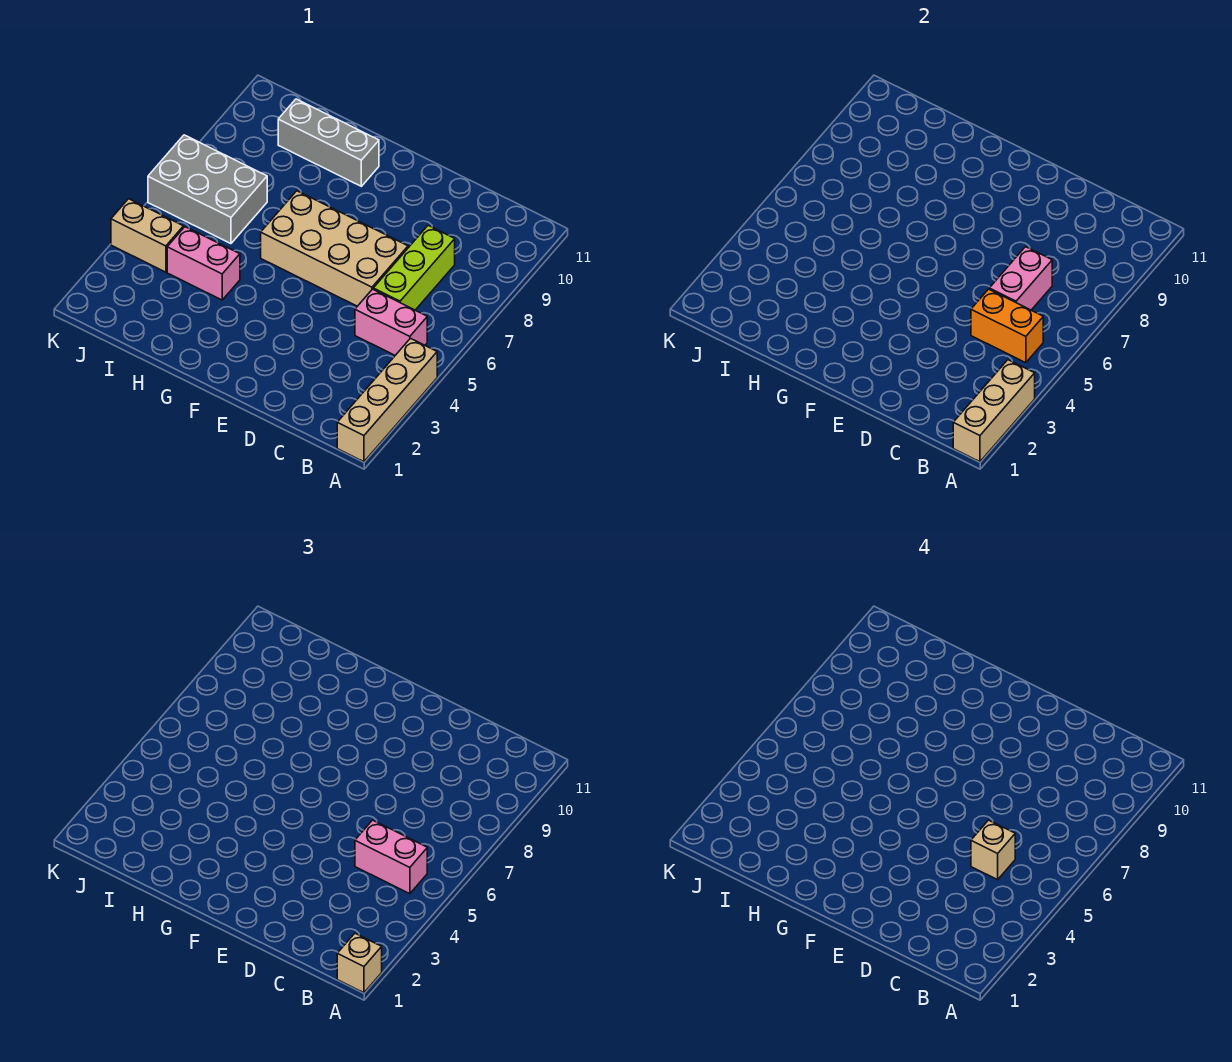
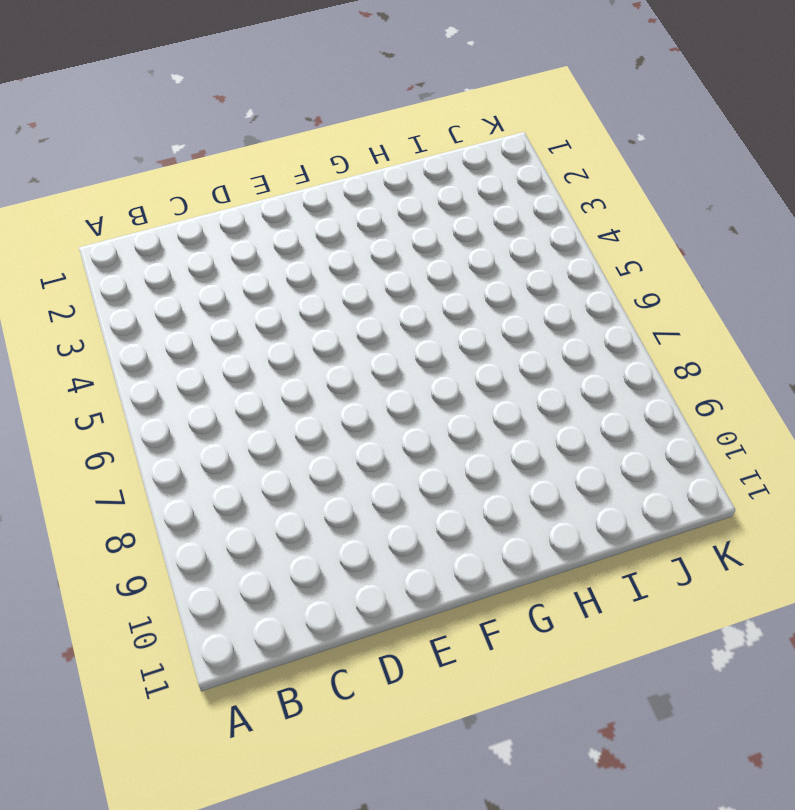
none -> tan 1x4 brick [337,338,437,462]
none -> pink 1x2 brick [355,289,427,355]
none -> lime 1x3 brick [373,225,455,310]

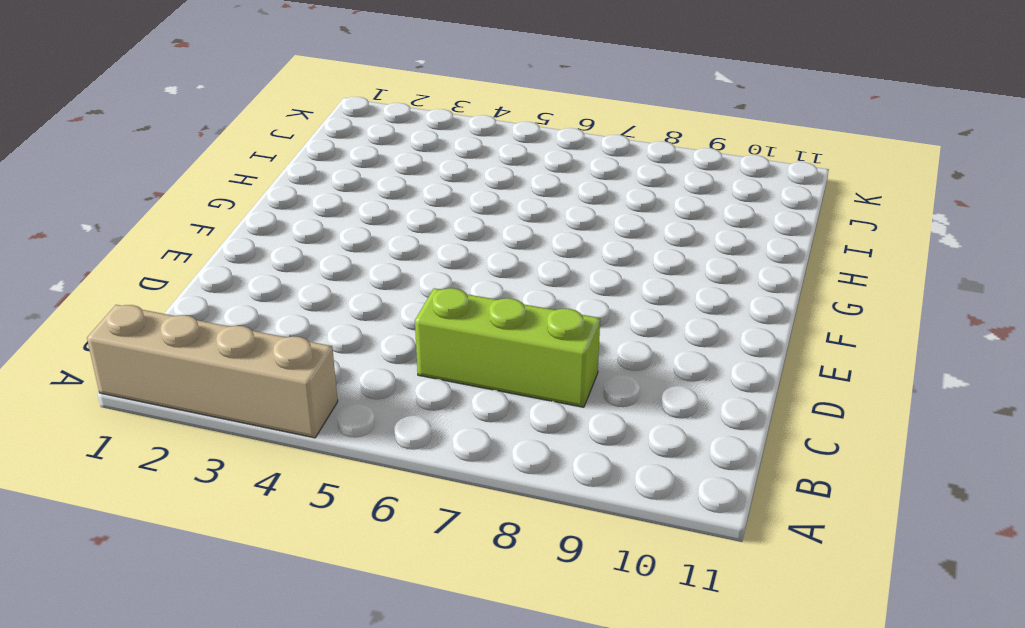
none -> pink 1x2 brick [355,289,427,355]
none -> tan 2x4 brick [261,191,408,306]
none -> grey 1x3 brick [278,99,379,186]

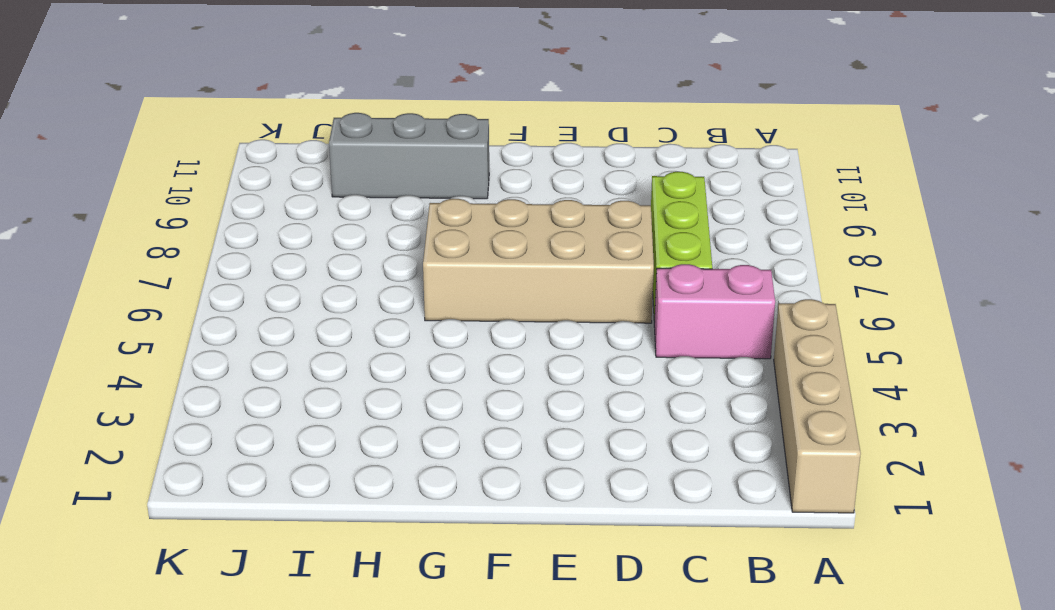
none -> pink 1x2 brick [167,227,240,300]
none -> grey 2x3 brick [148,135,267,244]
none -> tan 1x2 brick [111,199,184,272]

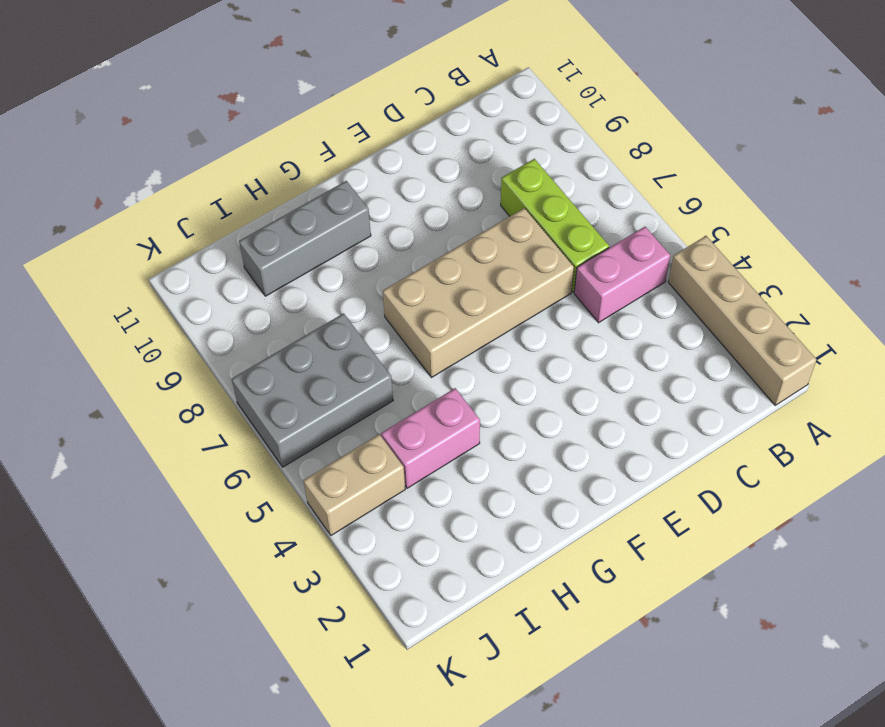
none -> tan 1x3 brick [953,360,1035,462]
none -> orange 1x2 brick [971,289,1043,363]
none -> pink 1x2 brick [989,247,1052,310]

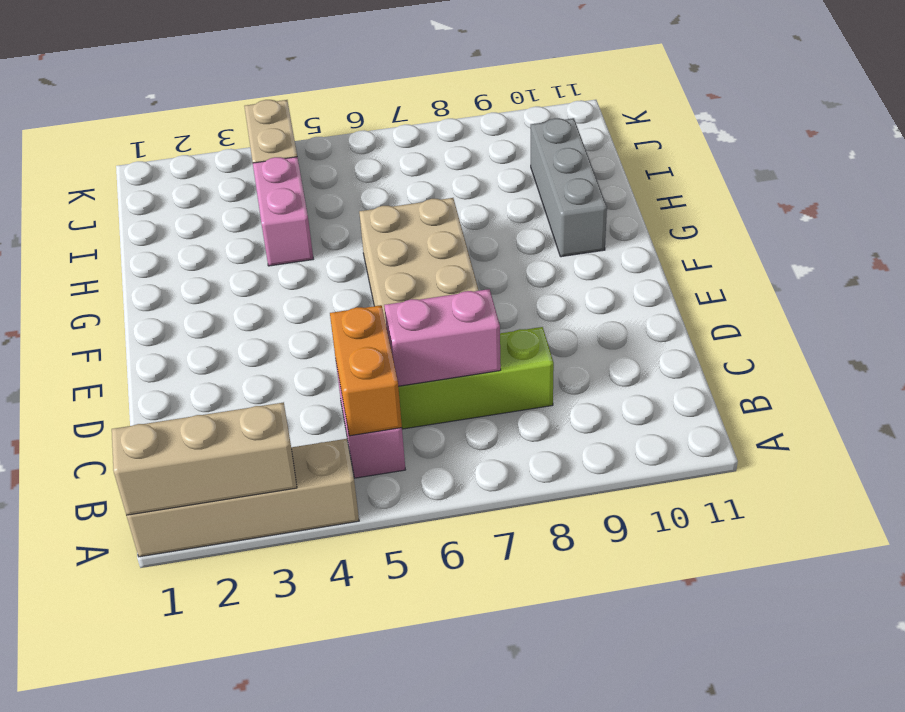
none -> grey 2x3 brick [148,135,267,244]
none -> tan 1x1 brick [337,933,382,993]
none -> pink 1x2 brick [355,820,427,894]

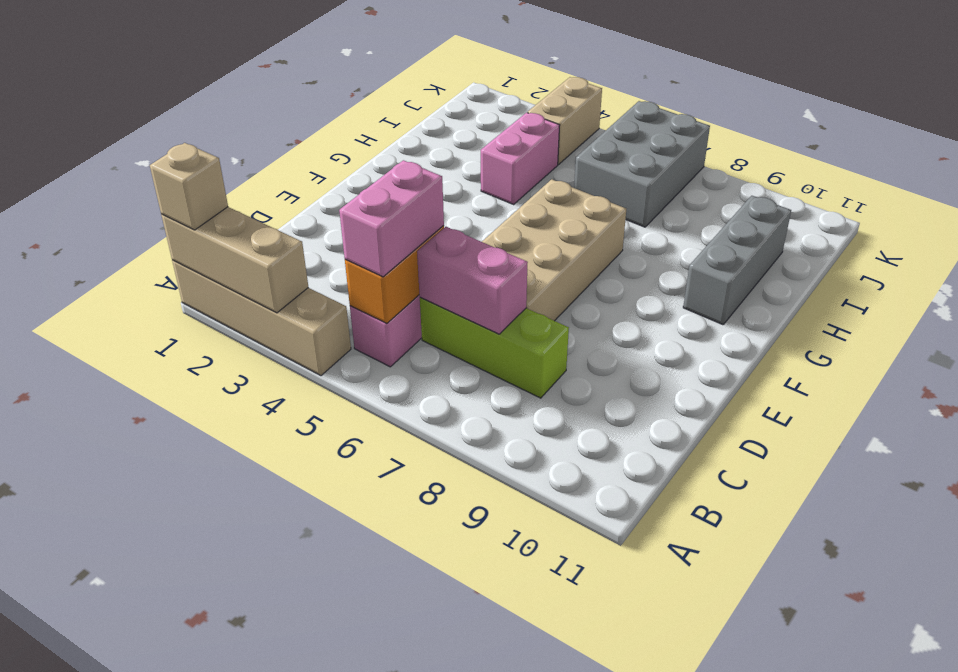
none -> tan 1x1 brick [971,820,1015,880]

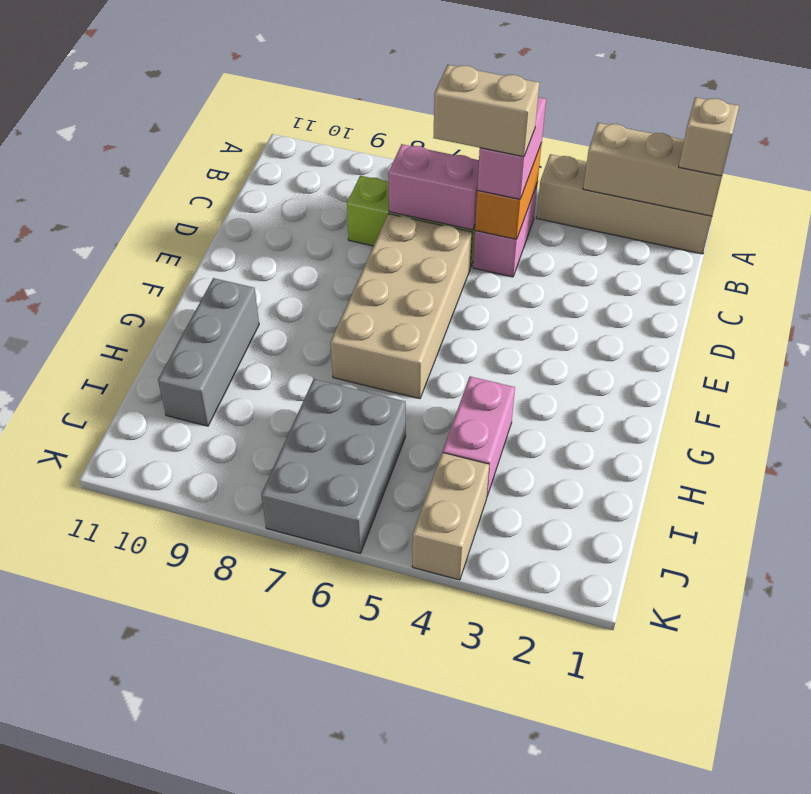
tan 1x2 brick [433,65,539,157] -> tan 1x1 brick [971,820,1015,880]

